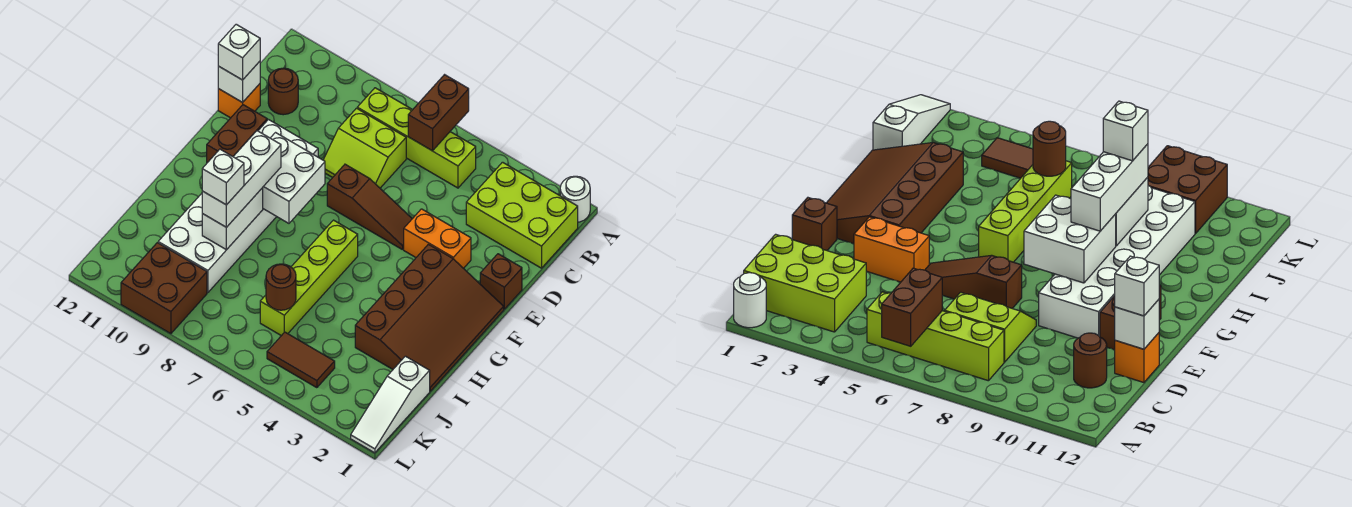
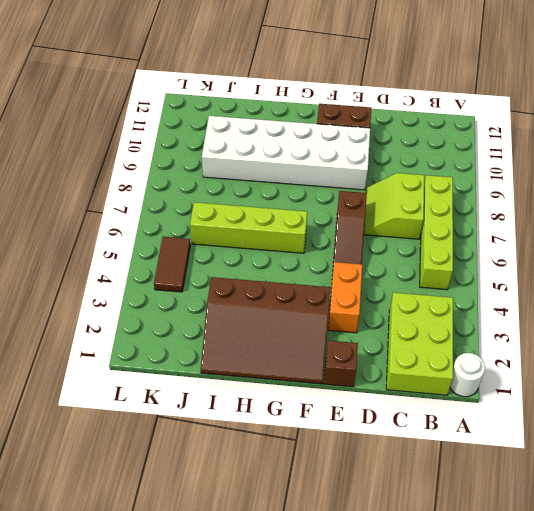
none -> brown 1x1 round brick [268,68,298,115]
none -> orange 1x1 brick [218,84,260,118]
none -> white 1x3 slope [351,356,430,453]

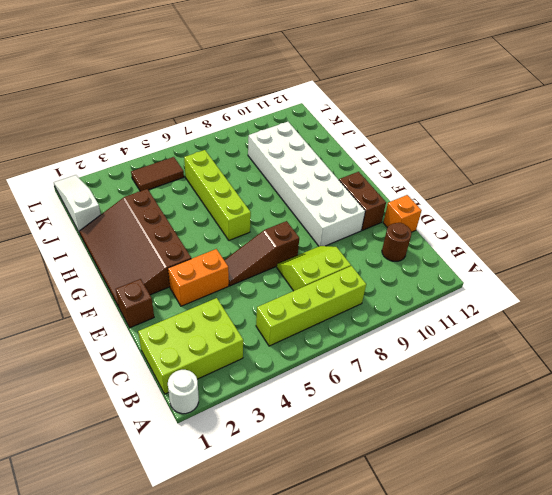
none -> brown 2x2 brick [121,243,207,334]
none -> brown 1x2 brick [408,75,469,151]
none -> white 1x1 brick [218,61,260,102]

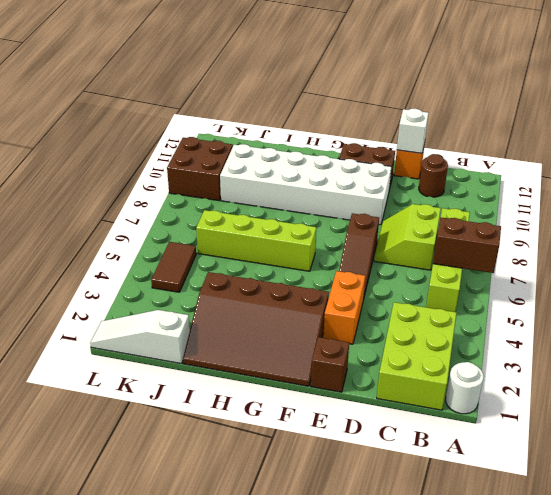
none -> white 2x2 brick [263,133,325,223]
none -> white 1x2 brick [202,188,263,250]
none -> brown 1x1 round brick [266,264,296,310]

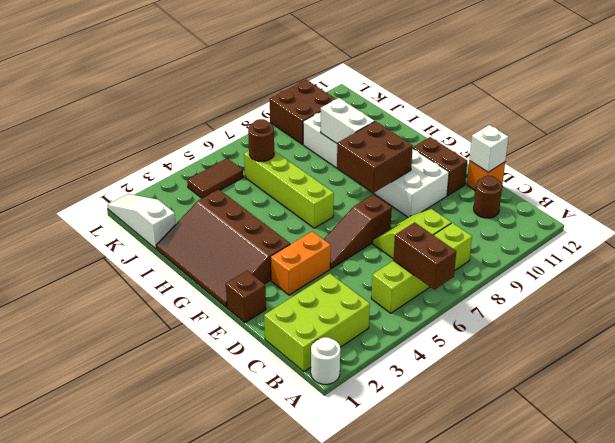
brown 2x2 brick [337,121,413,193] -> white 2x2 brick [263,133,325,223]
none -> white 1x1 brick [218,24,260,80]
none -> white 1x3 brick [202,131,281,227]
none -> white 1x1 brick [202,149,244,205]

